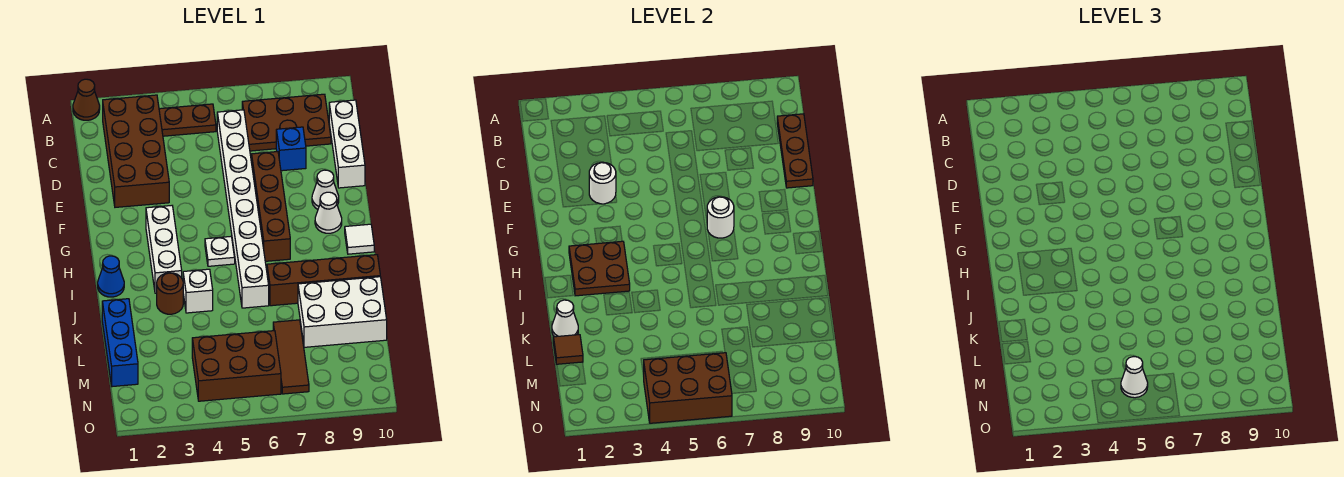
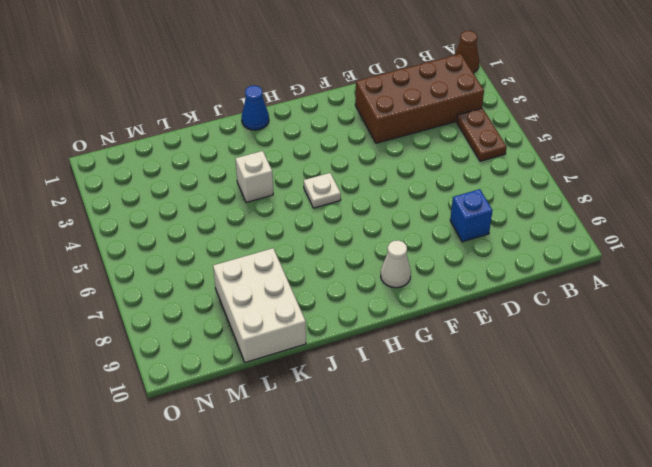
none -> brown 2x3 plate [242,94,331,151]
none -> white 1x8 brick [217,110,269,308]
none -> white 1x3 brick [329,100,365,188]

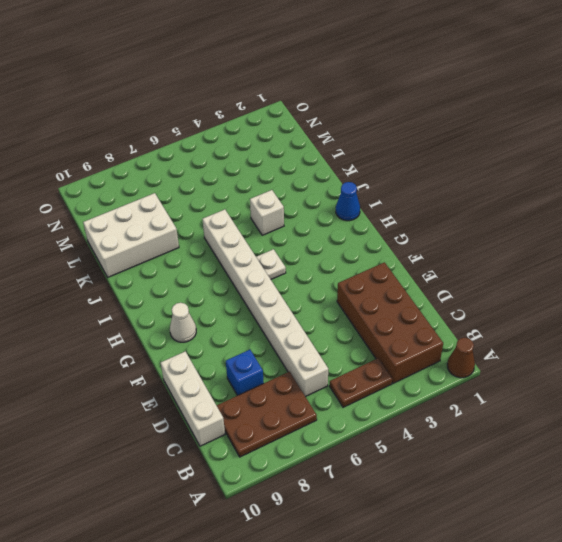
none -> brown 1x4 brick [252,152,290,261]
none -> white 1x1 cone [312,170,339,209]
none -> white 1x3 brick [146,206,182,293]

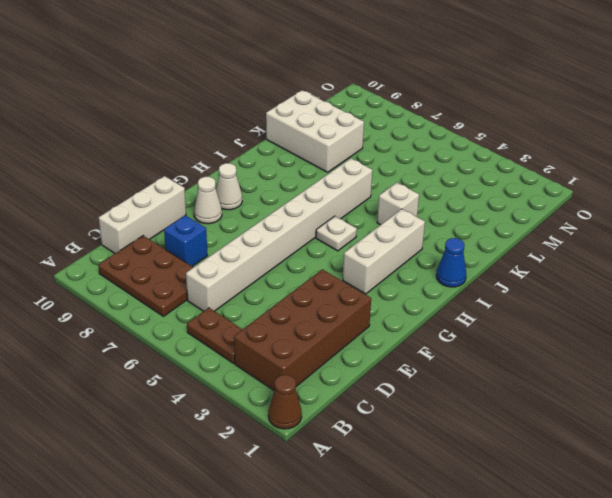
none -> brown 1x4 brick [252,152,290,261]
none -> white 1x1 tile [345,224,374,254]
none -> brown 1x1 round brick [157,273,183,314]

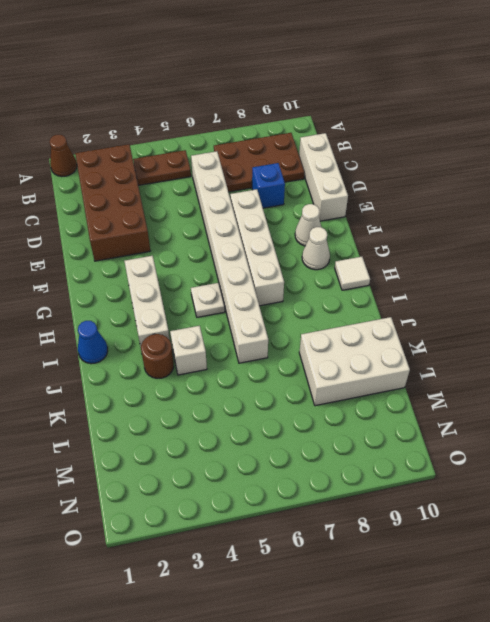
white 1x4 brick [230,189,284,306] -> brown 1x4 brick [252,152,290,261]
none -> brown 1x4 brick [267,255,380,306]
none -> blue 1x3 brick [102,299,138,387]
none -> brown 1x3 tile [273,320,309,394]

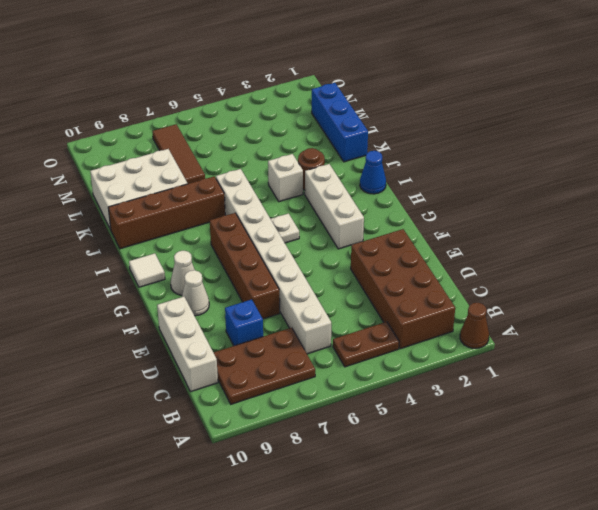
none -> brown 2x3 brick [192,331,281,401]
none -> brown 1x3 plate [777,114,813,188]
none -> white 1x1 round brick [589,162,616,204]

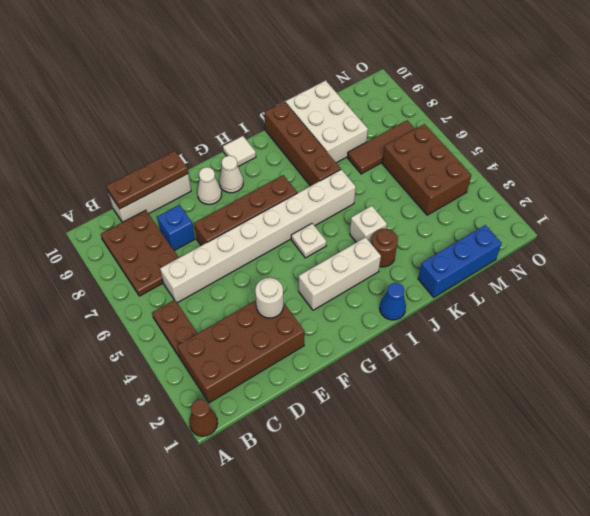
none -> white 1x1 round brick [707,197,734,238]
none -> brown 2x2 plate [569,241,630,296]
none -> white 1x1 cone [552,300,578,337]

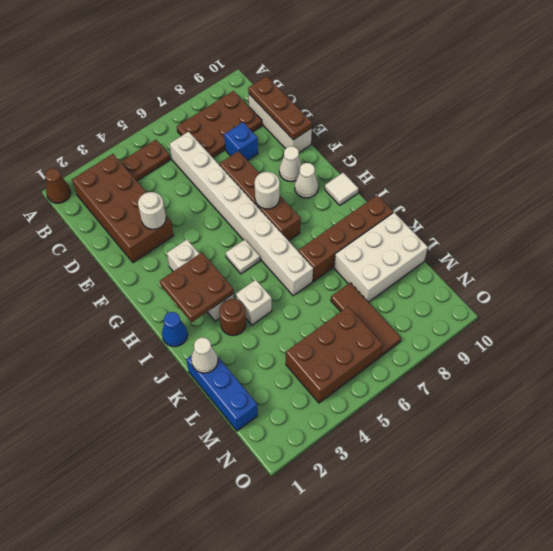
none -> brown 1x1 tile [553,335,583,364]
none -> brown 2x3 brick [643,353,732,423]
none -> white 1x1 cone [1121,357,1148,398]

